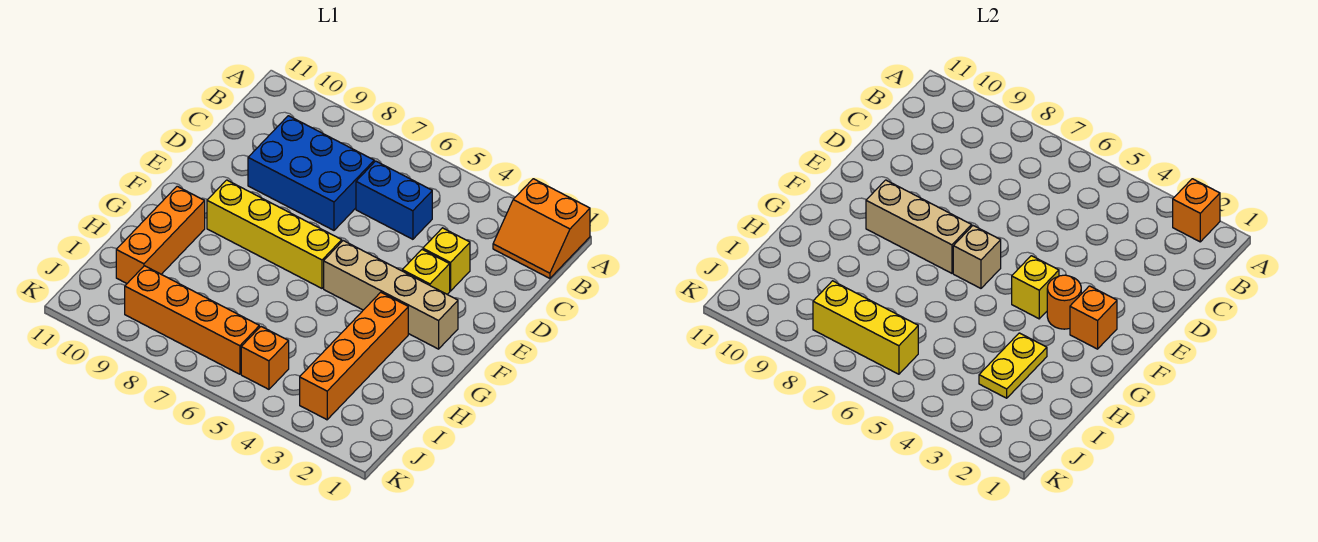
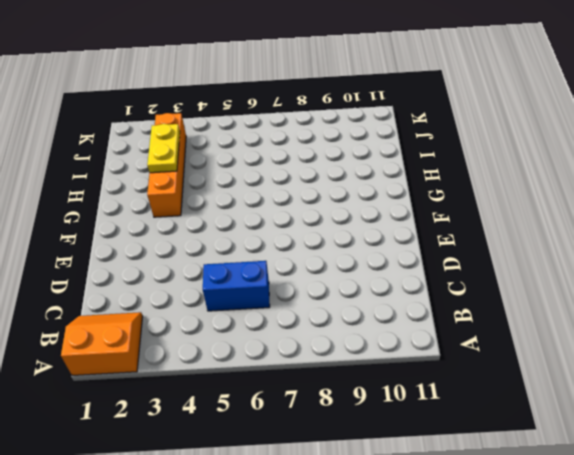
none -> blue 2x3 brick [248,116,374,230]
none -> yellow 1x1 brick [423,228,470,291]
none -> yellow 1x1 brick [402,250,450,294]

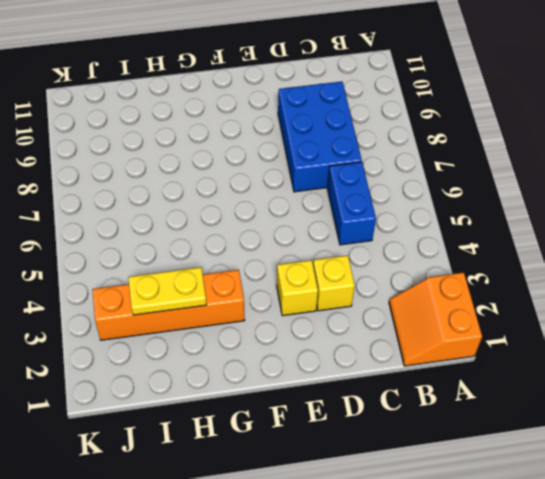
none -> tan 1x4 brick [324,241,458,349]
none -> yellow 1x4 brick [207,180,342,288]
none -> orange 1x3 brick [116,186,205,283]

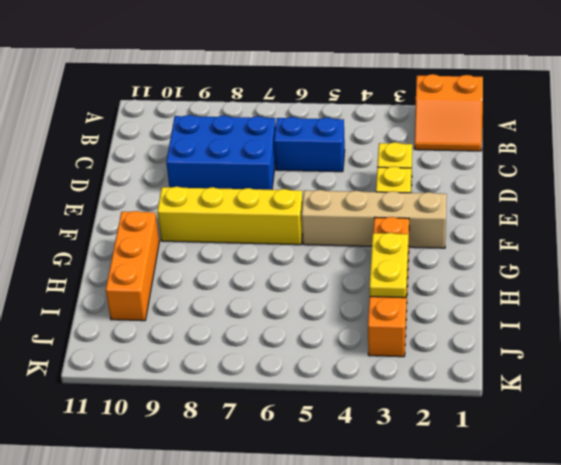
none -> orange 1x1 brick [241,327,289,389]
none -> orange 1x4 brick [125,266,259,374]
none -> orange 1x1 brick [1173,179,1220,242]

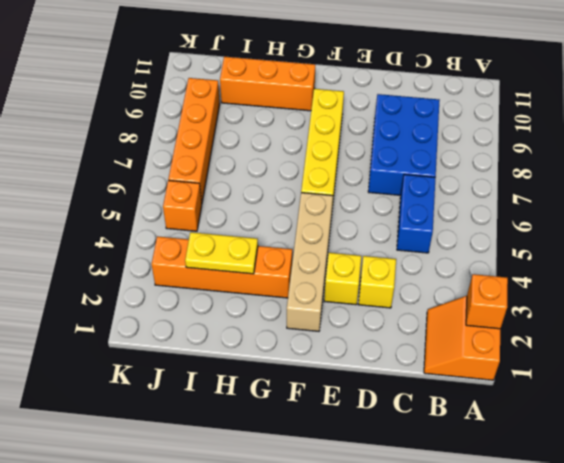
none -> orange 1x1 brick [1070,286,1117,349]
none -> orange 1x1 round brick [1047,275,1081,329]
none -> yellow 1x1 brick [1012,256,1059,319]

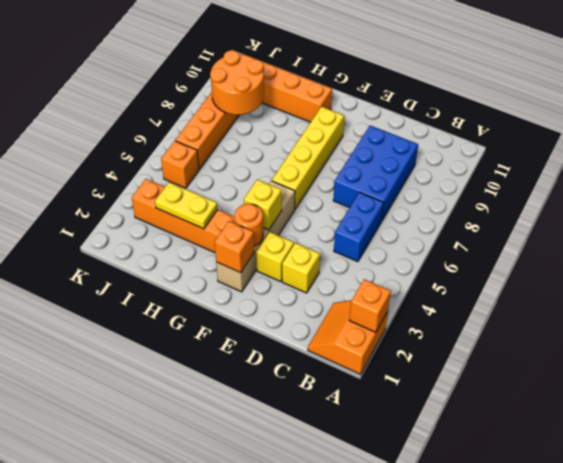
orange 2x2 round brick [210,50,264,115] -> yellow 1x3 brick [813,281,918,374]
none -> tan 1x1 brick [953,226,1001,288]
none -> tan 1x3 brick [866,180,972,273]

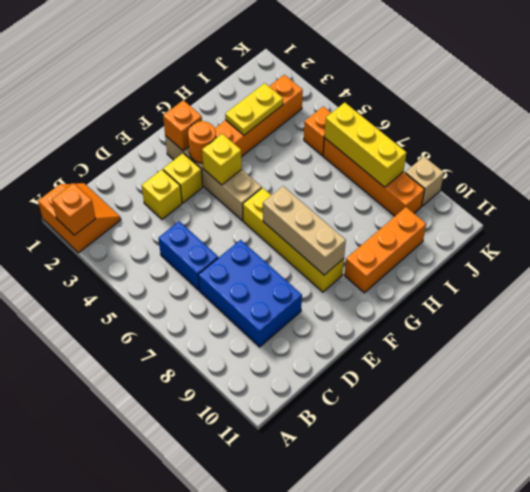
tan 1x1 brick [405,157,444,206] -> tan 1x1 brick moved to [953,226,1001,288]

